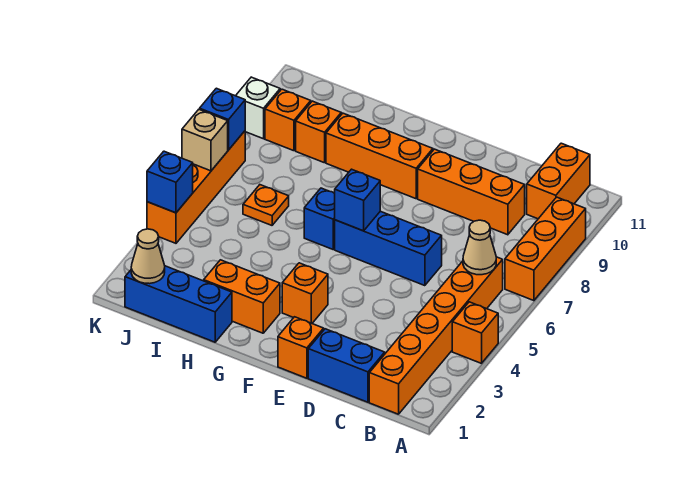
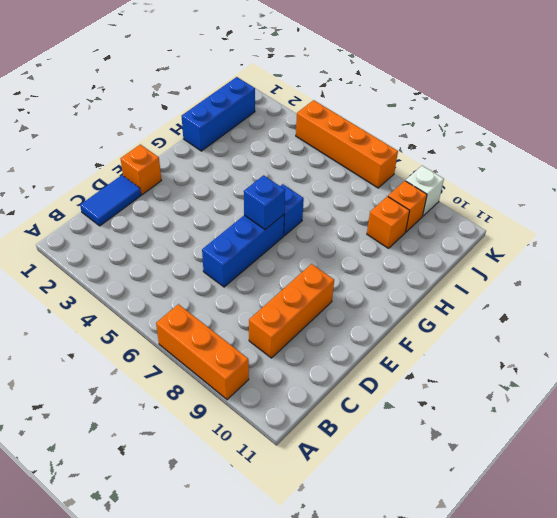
blue 1x2 tile [80,175,141,226] -> blue 1x2 brick [308,329,385,402]
none -> orange 1x1 brick [452,302,498,363]
none -> orange 1x6 brick [369,257,503,414]
none -> orange 1x2 brick [527,143,590,219]

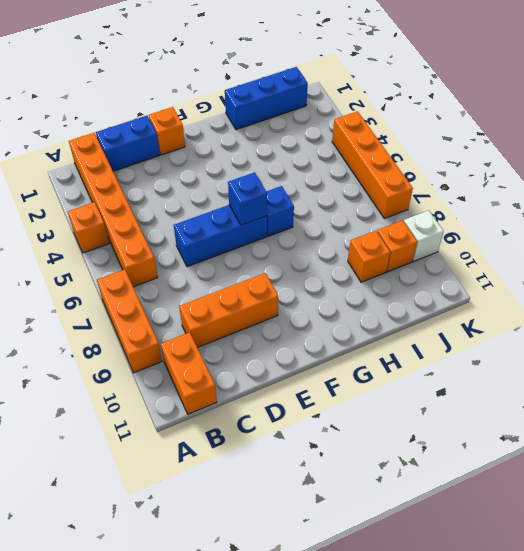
none -> orange 1x1 brick [282,263,328,323]
none -> orange 1x3 brick [326,113,433,199]
none -> orange 1x2 brick [204,260,280,333]

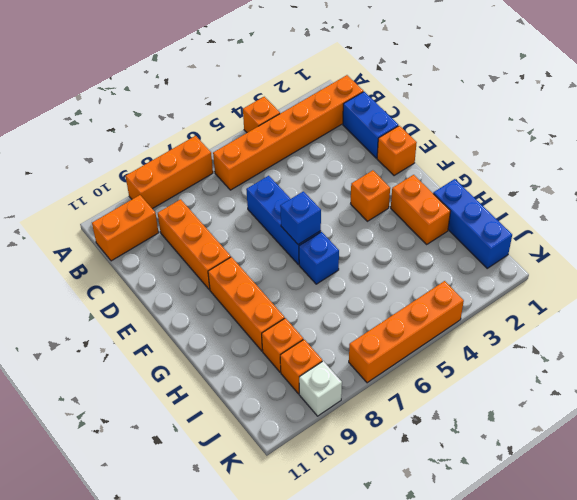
none -> orange 1x1 plate [243,185,289,225]
none -> tan 1x1 cone [463,220,496,275]
none -> tan 1x1 cone [131,229,165,284]

